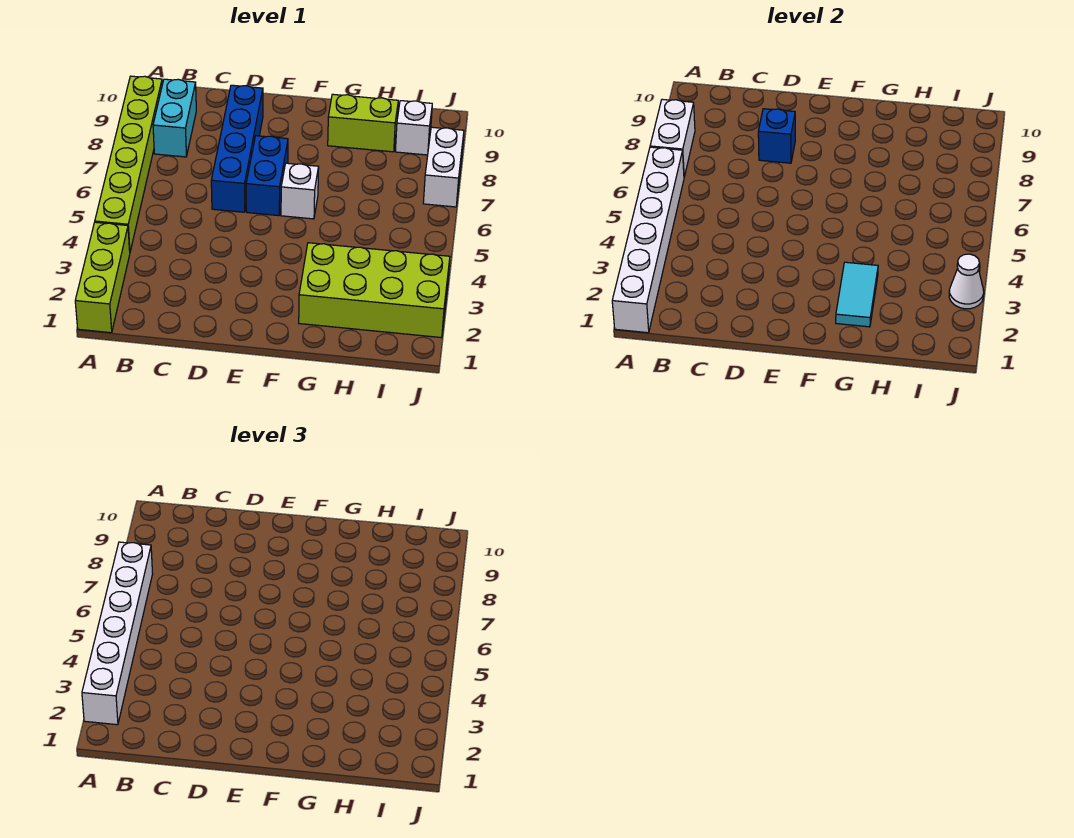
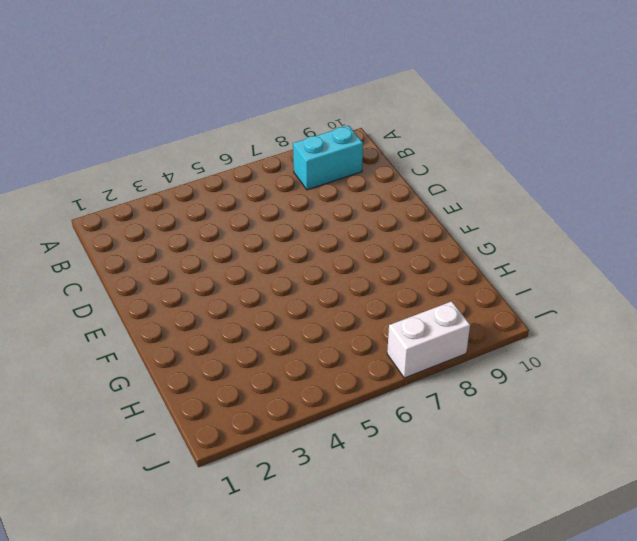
none -> lime 1x3 brick [75,222,130,333]
none -> lime 1x6 brick [95,76,162,251]
none -> blue 1x4 brick [211,85,263,212]

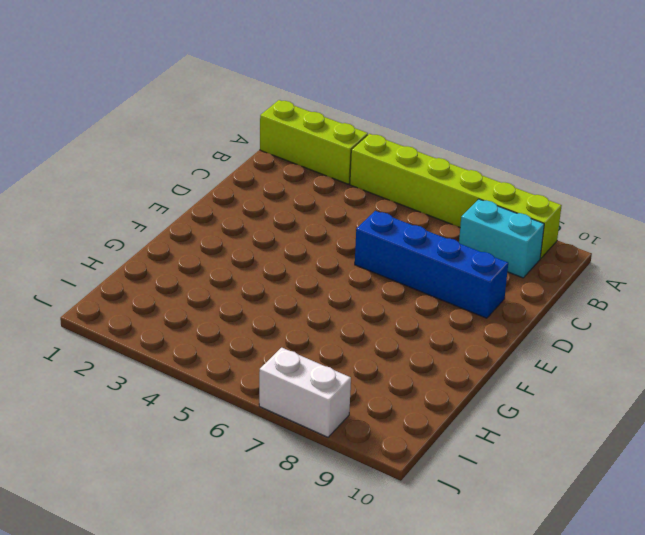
none -> blue 1x2 brick [246,136,288,216]
none -> white 1x1 brick [281,163,319,219]
none -> lime 2x4 brick [299,243,450,338]

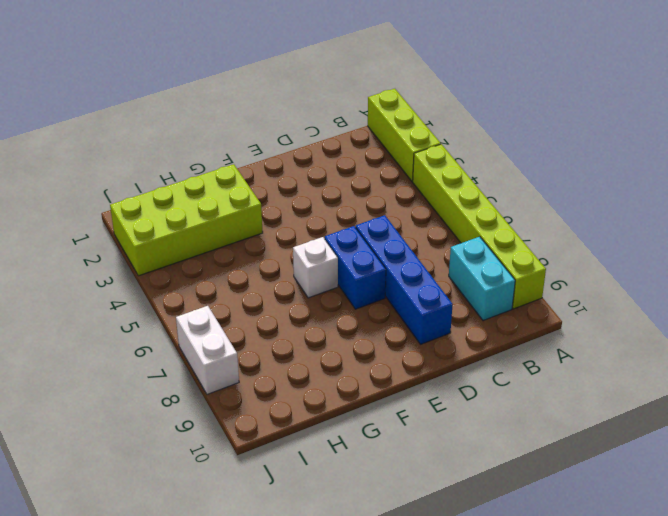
none -> lime 1x2 brick [328,94,398,152]
none -> white 1x1 brick [395,101,432,155]
none -> white 1x6 brick [612,147,684,333]

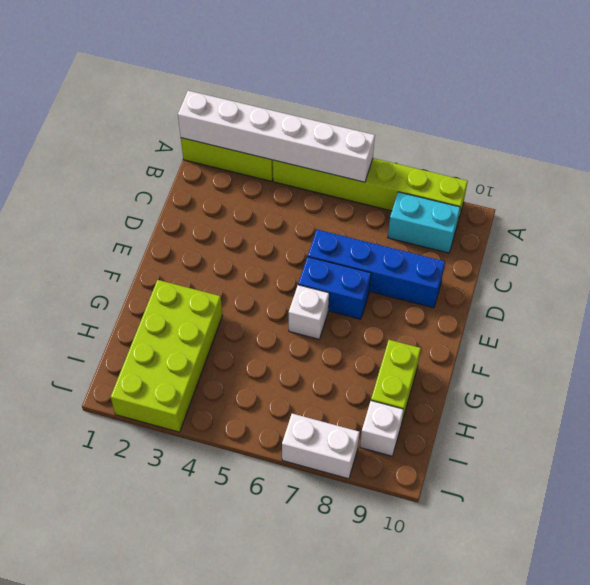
none -> white 1x2 brick [650,99,695,177]
none -> blue 1x1 brick [758,109,795,163]
none -> cyan 1x2 tile [836,262,878,327]

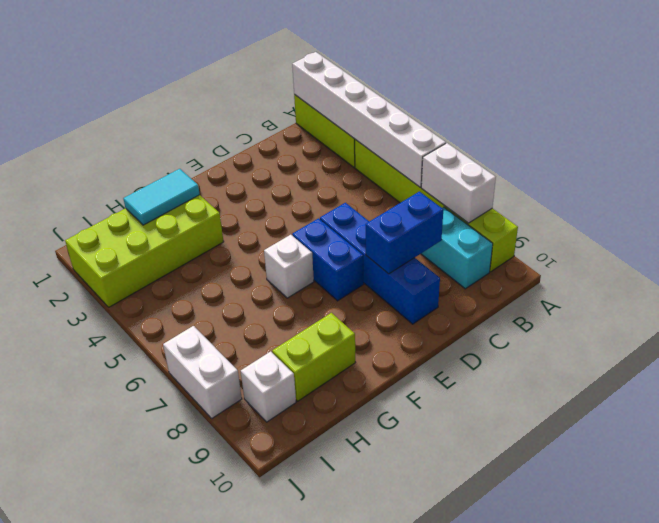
blue 1x2 brick [366,192,443,274] -> blue 1x1 brick [758,109,795,163]
cyan 1x2 tile [123,169,200,225] -> cyan 1x2 tile turned to [836,262,878,327]
none -> white 1x1 cone [949,254,984,309]
none -> white 1x6 brick [82,542,153,725]

